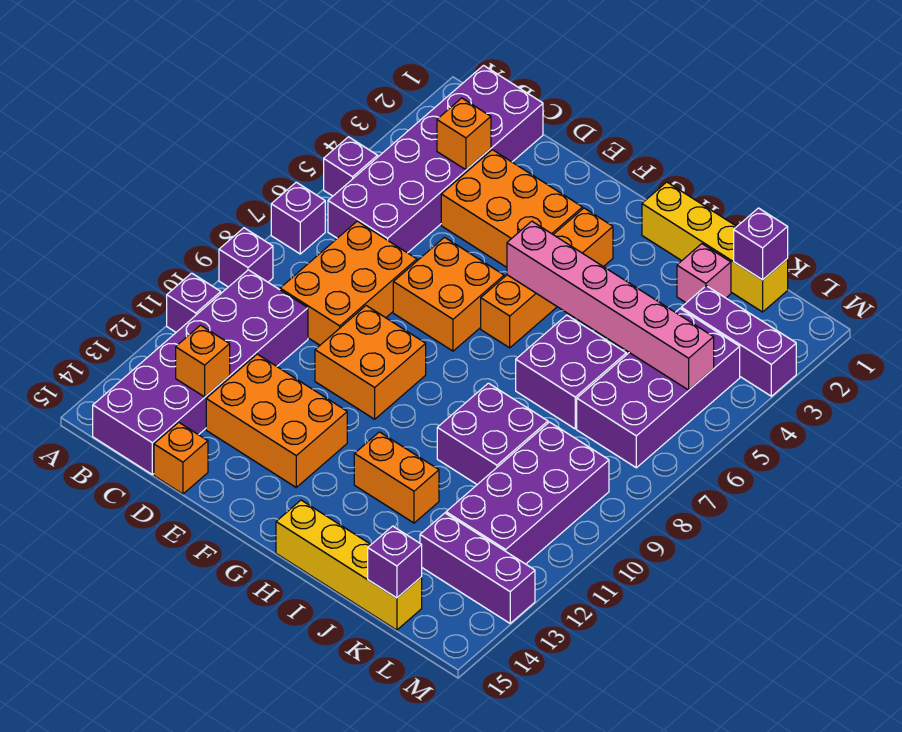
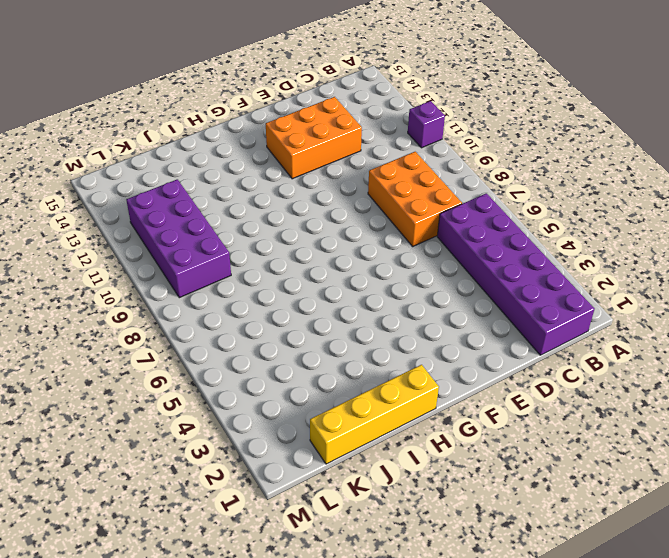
none -> purple 1x1 brick [324,137,378,196]
none -> purple 1x1 brick [271,182,325,254]
none -> purple 1x1 brick [219,228,273,287]

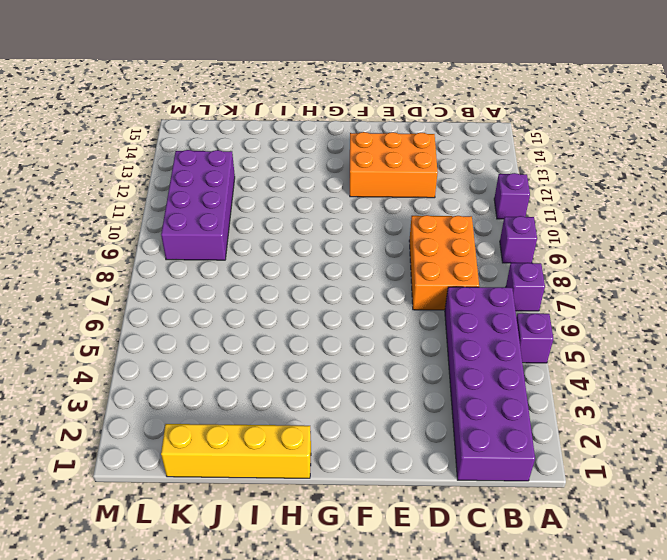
none -> purple 2x6 brick [93,270,308,475]
none -> orange 2x3 brick [441,150,583,267]
none -> orange 1x1 brick [154,422,208,494]

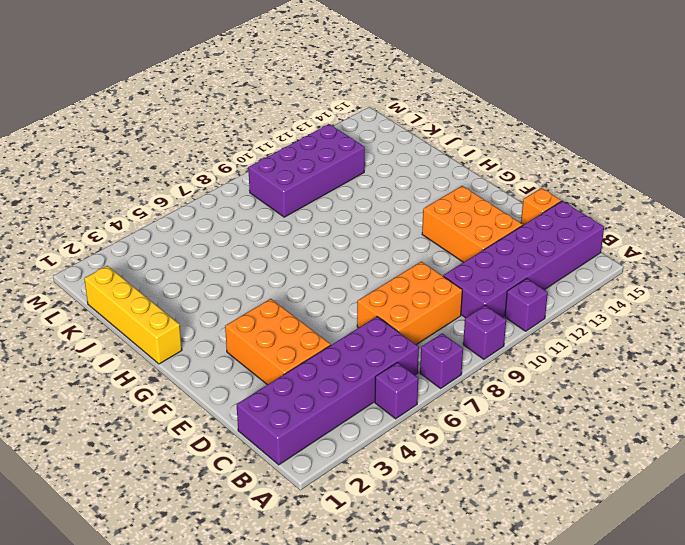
none -> orange 2x2 brick [393,237,504,351]
none -> orange 2x2 brick [315,306,426,419]
none -> orange 1x4 brick [481,208,613,348]

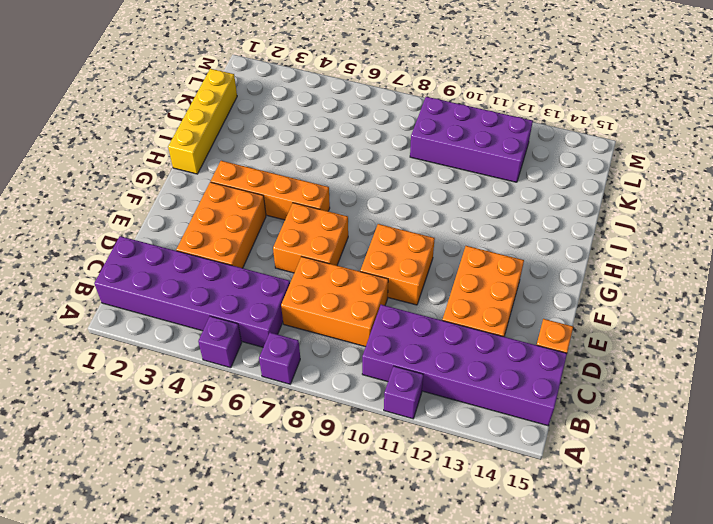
none -> purple 1x1 brick [219,228,273,287]
none -> orange 1x2 brick [354,432,439,523]
none -> yellow 1x4 brick [276,500,422,630]

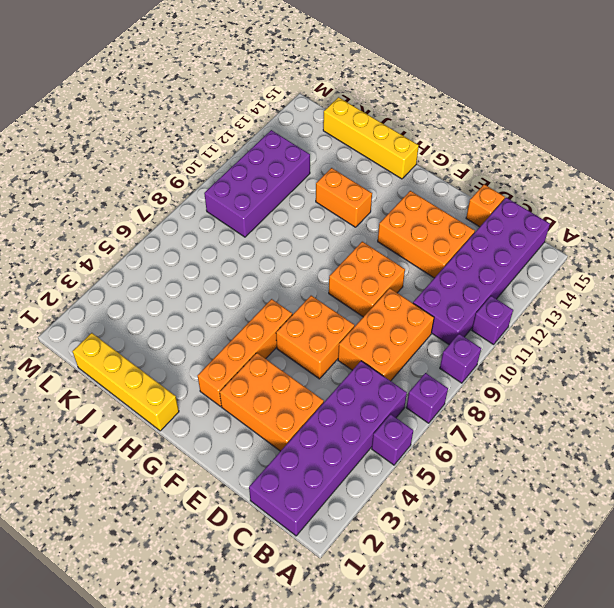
none -> purple 2x2 brick [516,315,626,429]
none -> purple 2x2 brick [437,383,548,484]
none -> pink 1x1 brick [677,244,731,303]

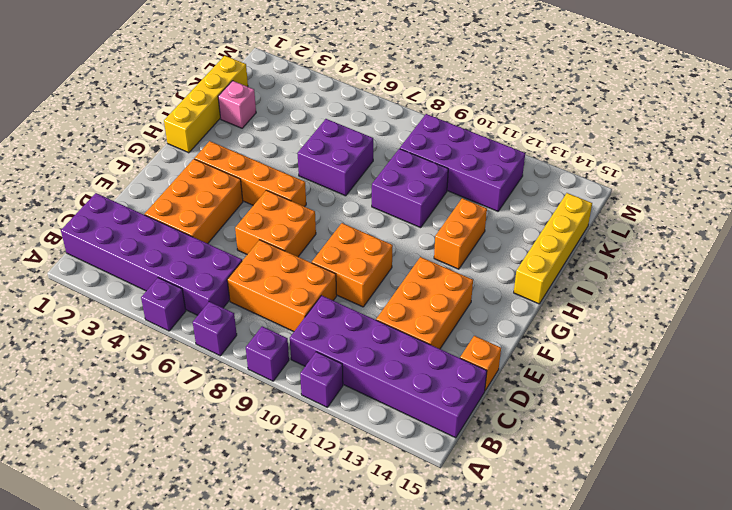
none -> purple 1x3 brick [681,286,796,396]
none -> purple 2x4 brick [577,309,740,468]
none -> purple 1x3 brick [420,513,535,623]

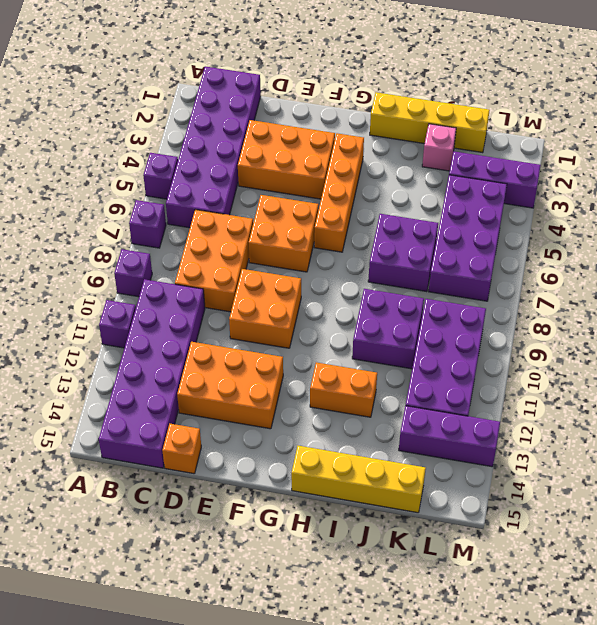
none -> orange 1x1 brick [437,98,491,170]
none -> orange 1x1 brick [176,325,230,397]
none -> pink 1x6 brick [507,221,714,390]

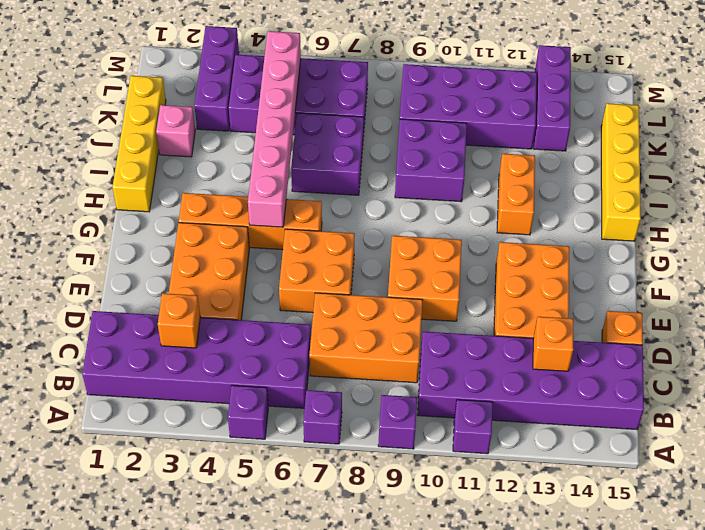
none -> purple 1x1 brick [734,208,788,280]
none -> purple 1x1 brick [368,526,422,598]

